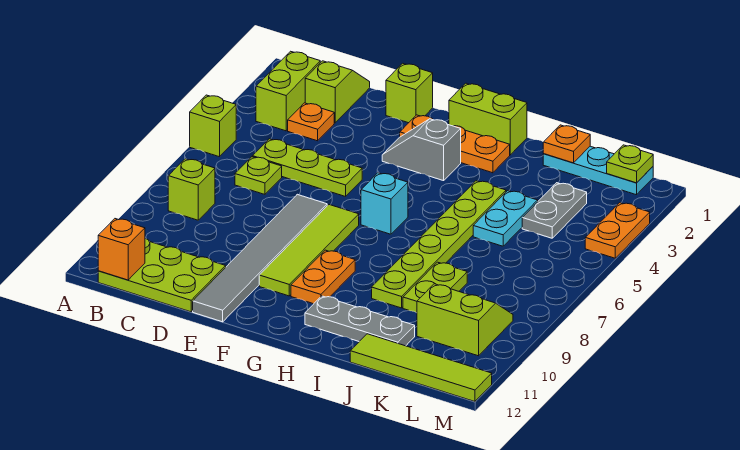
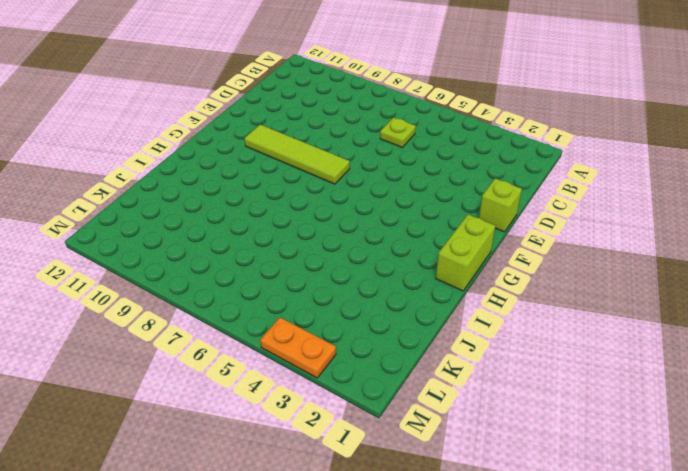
none -> lime 1x1 brick [190,95,236,157]
none -> lime 1x2 brick [256,51,320,131]
none -> lime 1x1 brick [168,159,215,220]

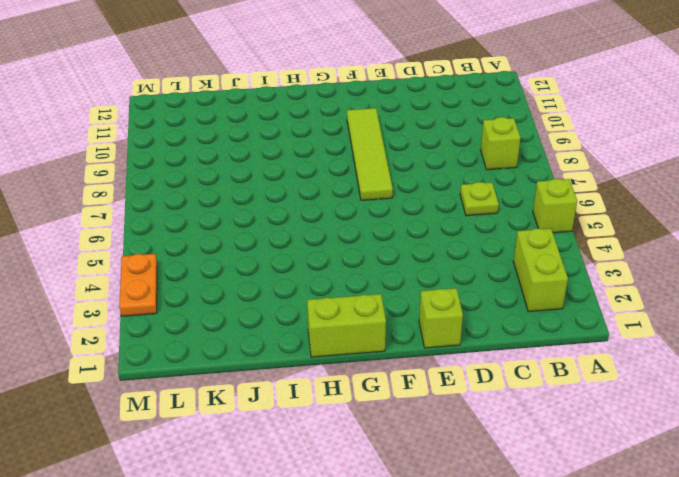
none -> lime 2x3 plate [98,238,226,312]
none -> lime 1x2 slope [305,61,370,123]
none -> orange 1x1 plate [288,103,334,141]

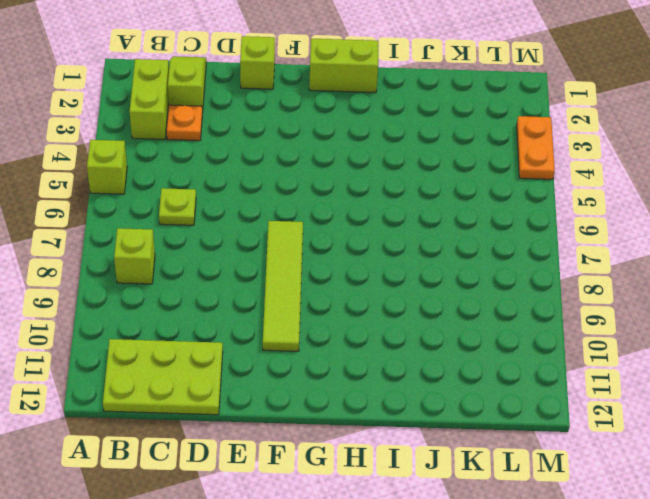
none -> lime 1x3 plate [253,139,362,197]
none -> grey 1x6 tile [193,194,327,322]
none -> orange 1x3 plate [400,115,510,173]

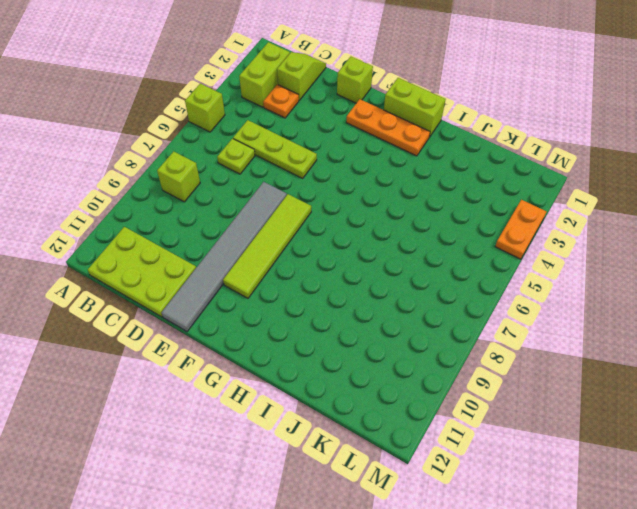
none -> grey 1x2 slope [382,119,461,181]
none -> cyan 1x1 brick [361,173,408,234]
none -> orange 1x2 plate [291,250,355,304]

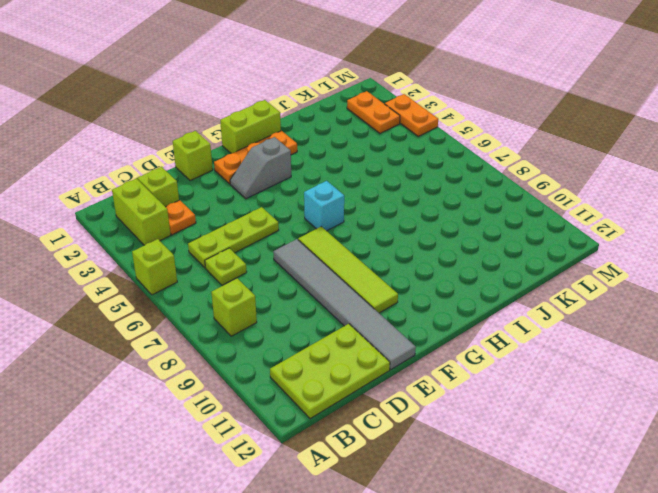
orange 1x2 plate [347,91,400,133] -> orange 1x2 plate moved to [291,250,355,304]
none -> grey 1x3 plate [305,296,415,346]
none -> lime 1x6 plate [372,181,506,308]
none -> cyan 1x3 plate [543,146,653,195]

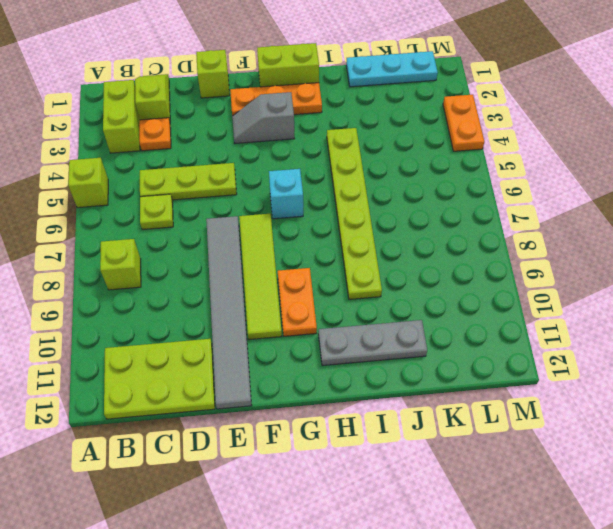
none -> cyan 1x2 plate [473,191,538,246]
none -> lime 1x2 plate [403,262,467,313]
none -> lime 1x4 tile [350,334,492,402]

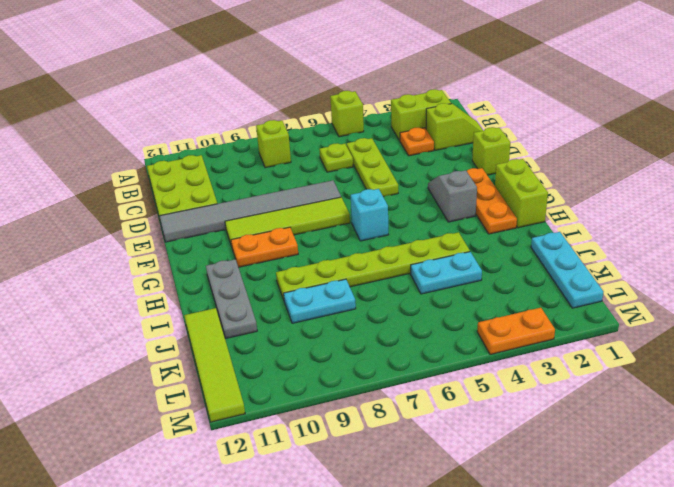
cyan 1x2 plate [284,279,356,323] -> lime 1x2 plate [403,262,467,313]
none -> grey 1x2 plate [522,183,587,238]
none -> lime 2x2 slope [417,284,513,356]
none -> orange 1x1 brick [98,219,145,280]

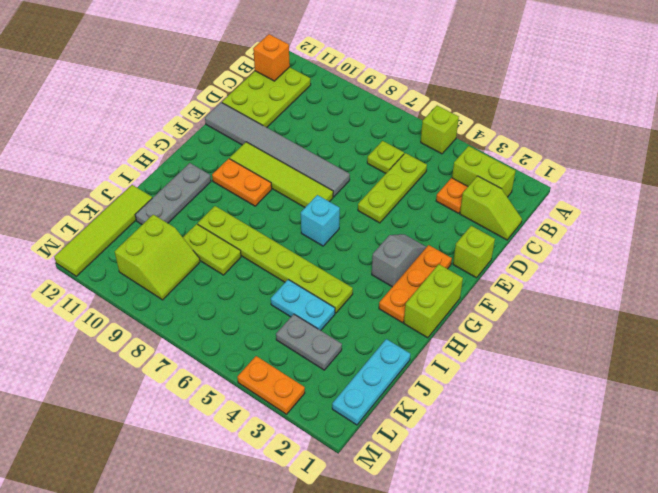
none -> lime 1x1 brick [168,159,215,220]
none -> orange 1x1 plate [543,125,590,163]
none -> lime 1x1 plate [607,145,653,183]

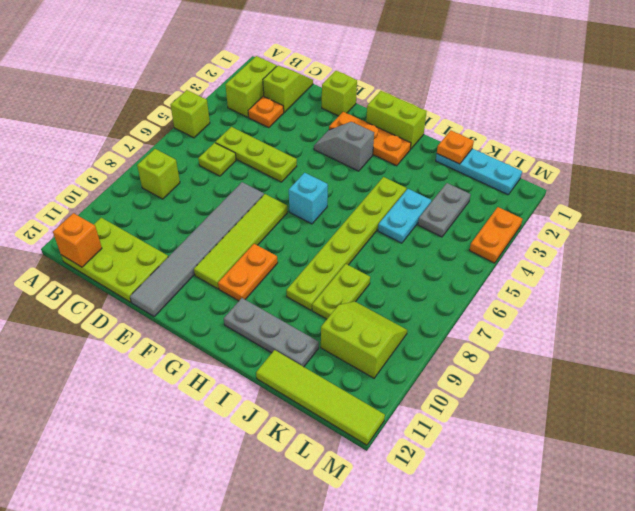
none -> lime 1x1 plate [607,145,653,183]

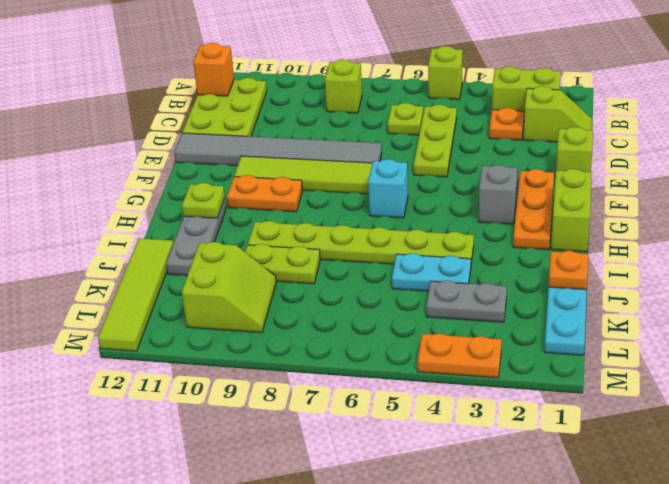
lime 1x1 plate [182,183,225,218] -> lime 1x1 plate moved to [607,145,653,183]

